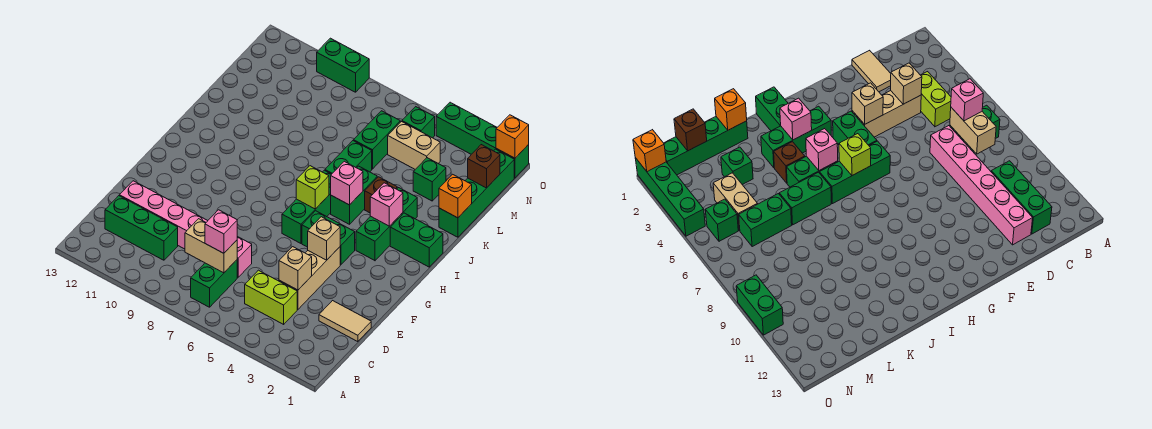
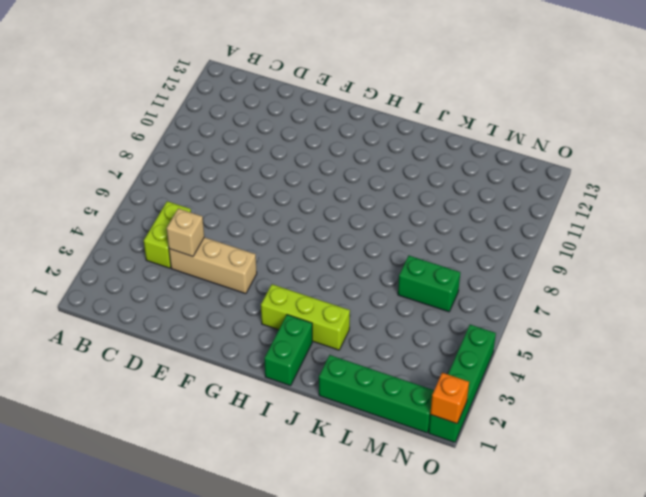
lime 1x3 brick [261,284,350,350] -> green 1x3 brick [356,188,417,261]
none -> green 1x2 brick [191,260,237,307]
none -> green 1x3 brick [105,196,178,260]
none -> tan 1x2 tile [319,301,371,342]
none -> pink 1x6 brick [119,181,252,277]

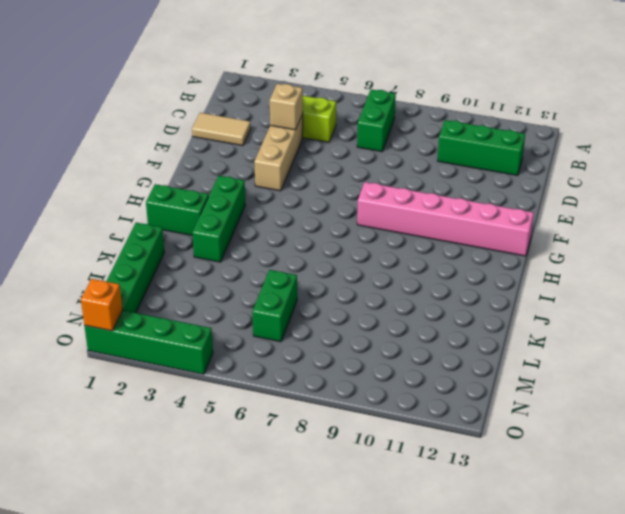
pink 1x6 brick [357,182,534,256] -> pink 1x6 brick moved to [119,181,252,277]
none -> green 1x2 brick [302,211,355,265]
none -> green 1x3 brick [282,170,331,243]
none -> green 1x2 brick [331,166,377,224]
none -> brown 1x1 brick [365,177,397,213]

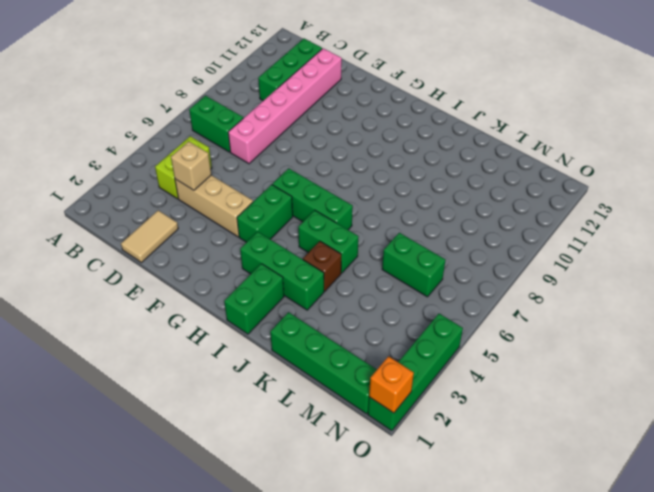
none -> green 1x2 brick [325,141,372,174]
none -> green 1x1 brick [413,158,446,201]
none -> tan 1x2 brick [388,122,440,169]
none -> green 1x1 brick [402,107,435,138]

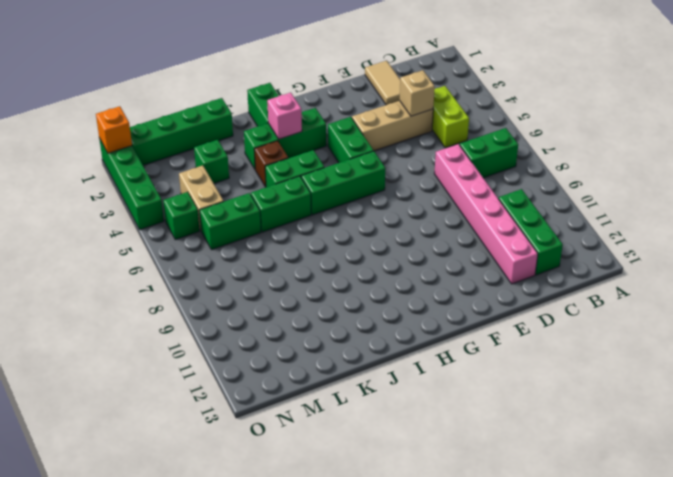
none -> green 1x2 brick [317,38,369,92]
none -> tan 1x2 brick [185,219,237,273]
none -> tan 1x1 brick [308,217,340,260]
none -> lime 1x1 brick [296,166,329,209]

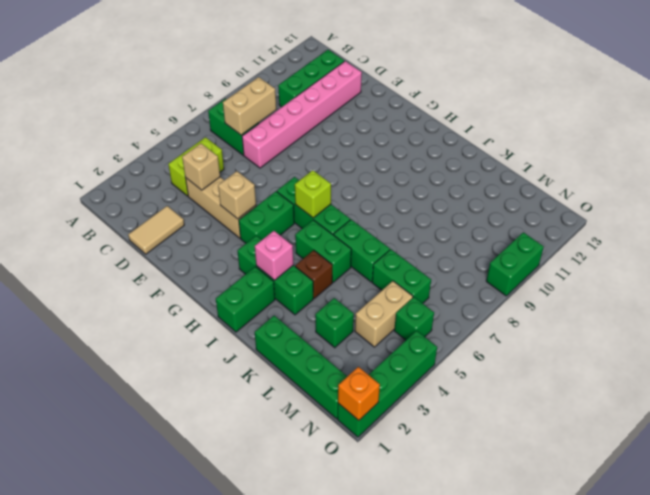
none -> pink 1x1 brick [331,161,363,205]
none -> orange 1x1 brick [439,174,472,218]
none -> brown 1x1 brick [468,145,500,188]
none -> pink 1x1 brick [205,210,237,253]

